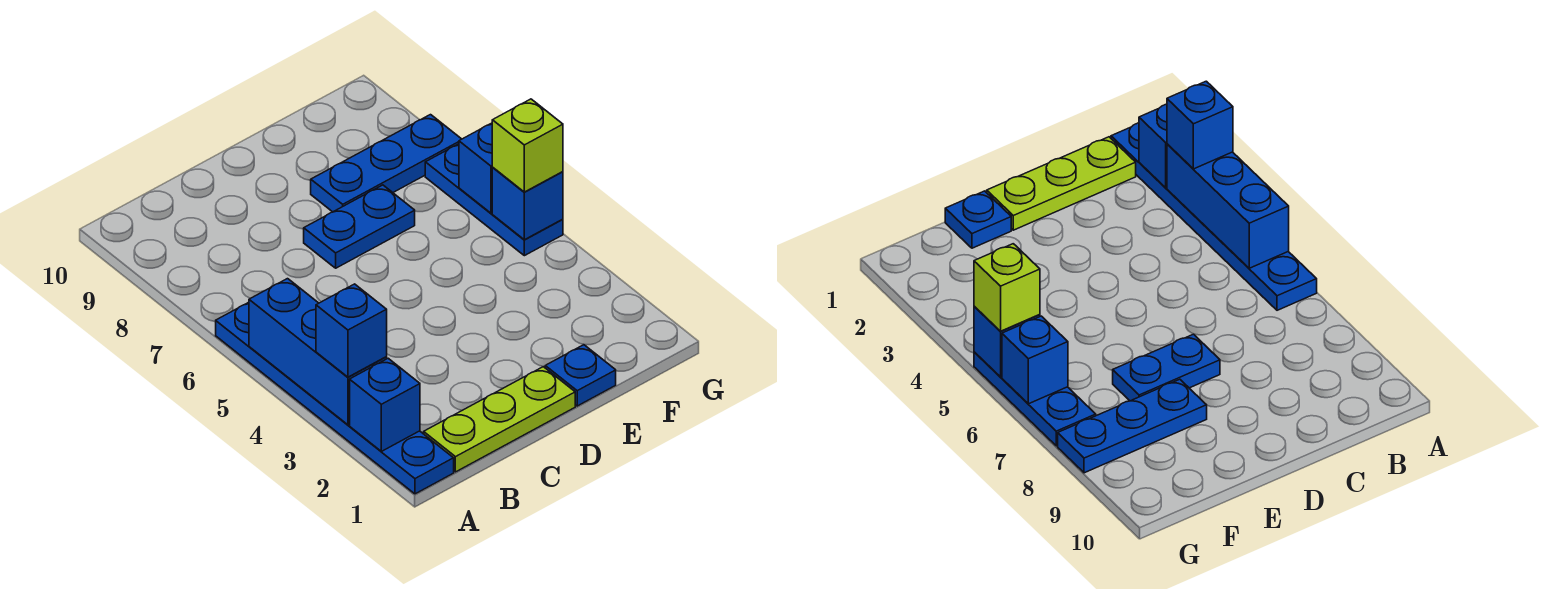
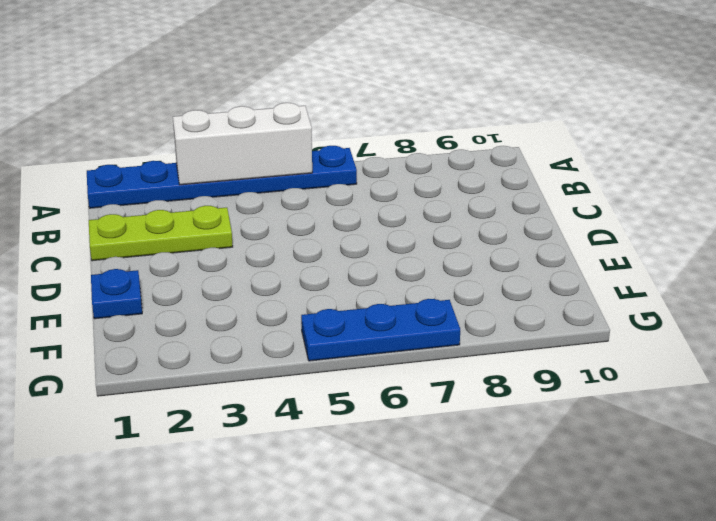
white 1x3 brick [173,103,312,185] -> blue 1x3 brick [249,279,387,425]
lime 1x3 plate [89,206,233,261] -> lime 1x3 plate turned to [424,367,575,472]
none -> blue 1x2 plate [304,185,415,268]
none -> blue 1x3 plate [311,115,461,212]
none -> blue 1x1 brick [350,358,420,451]

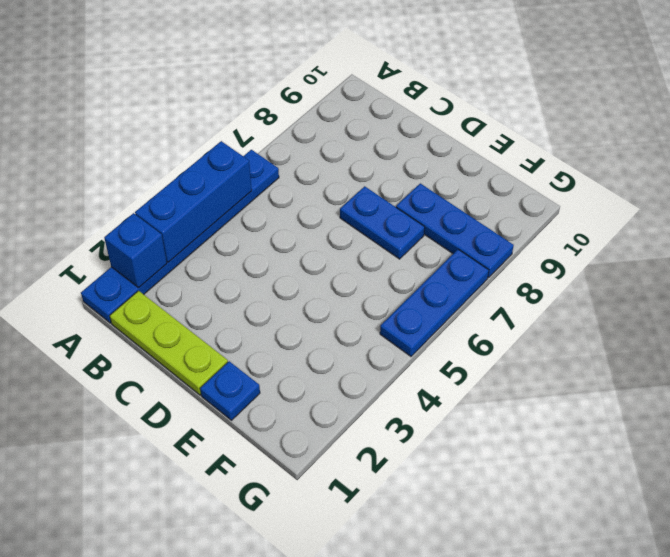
none -> blue 1x1 brick [492,168,563,240]
none -> blue 1x1 brick [459,123,493,213]
none -> blue 1x1 brick [316,284,387,377]

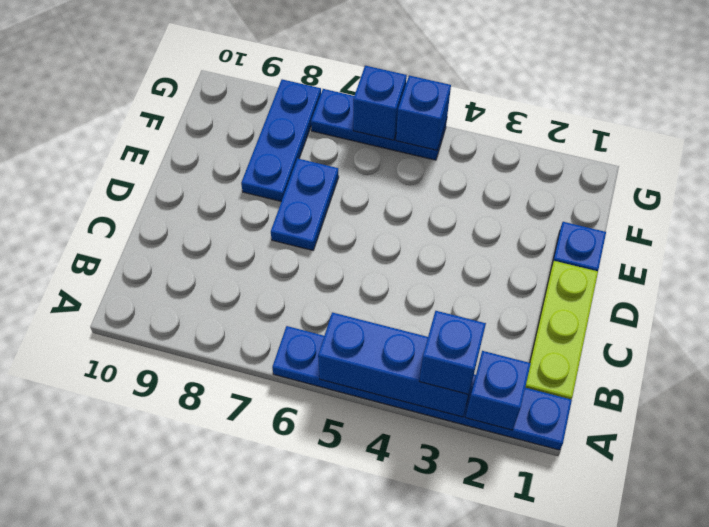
none -> lime 1x1 brick [492,99,563,192]

